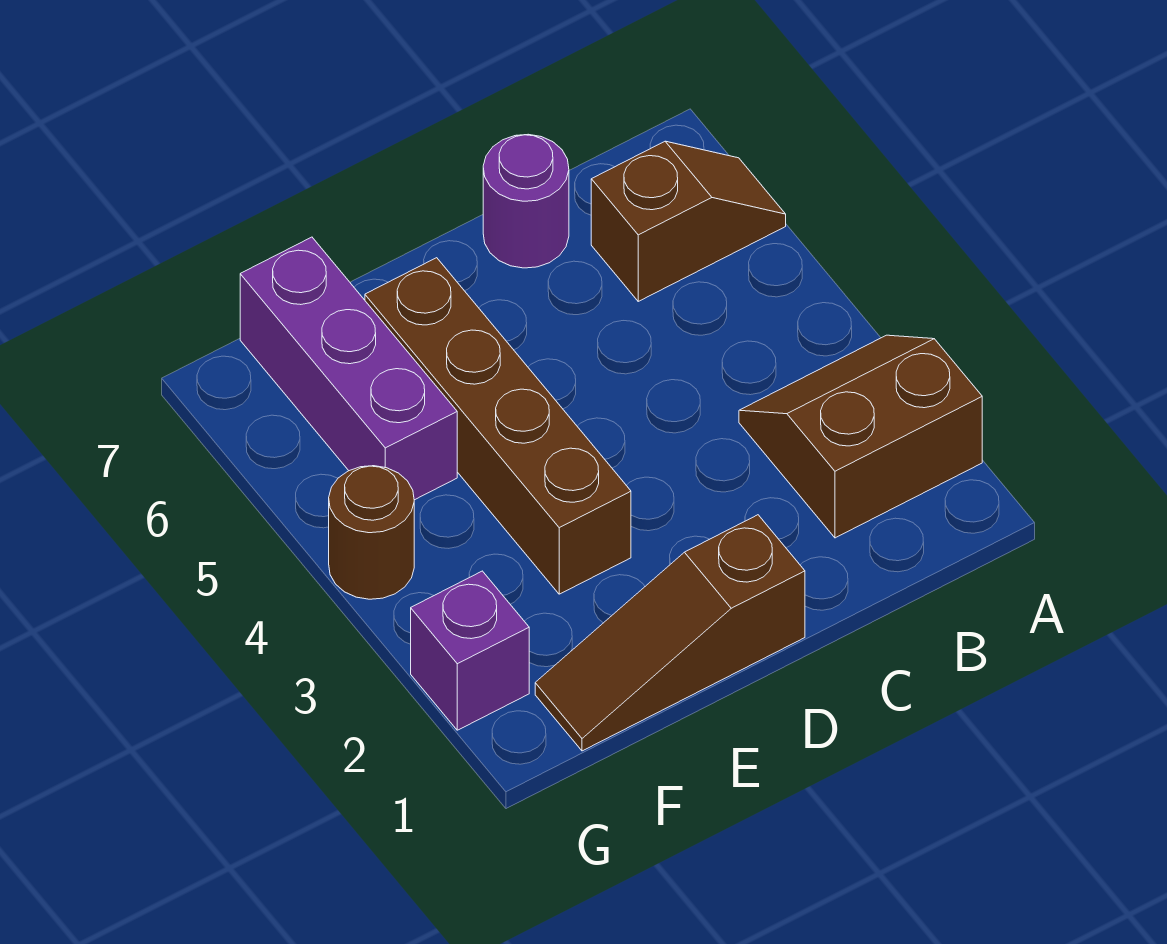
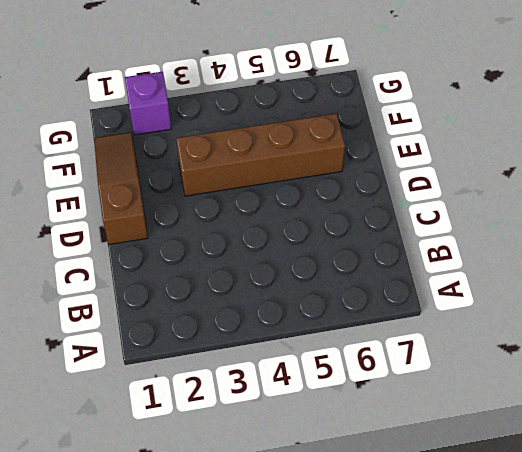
none -> brown 2x2 slope [739,335,982,538]
none -> brown 1x2 slope [591,141,786,301]

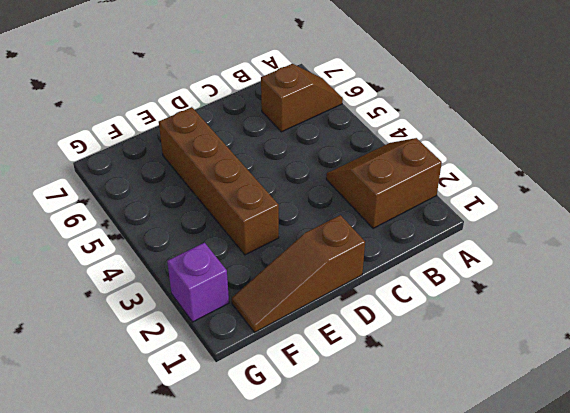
none -> purple 1x1 round brick [483,134,569,268]
none -> purple 1x3 brick [240,237,457,500]

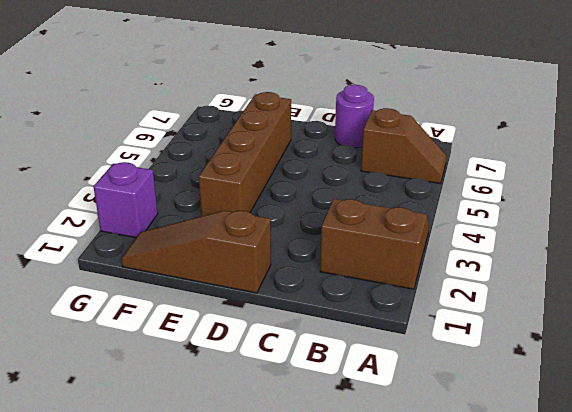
none -> purple 1x3 brick [240,237,457,500]
none -> brown 1x1 round brick [329,466,414,599]

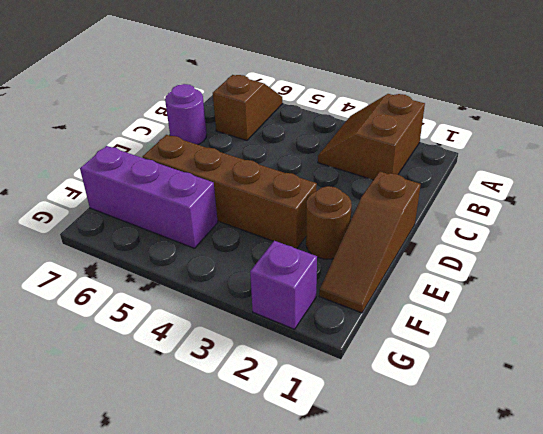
brown 1x1 round brick [306,186,352,259] -> brown 1x1 round brick moved to [329,466,414,599]

